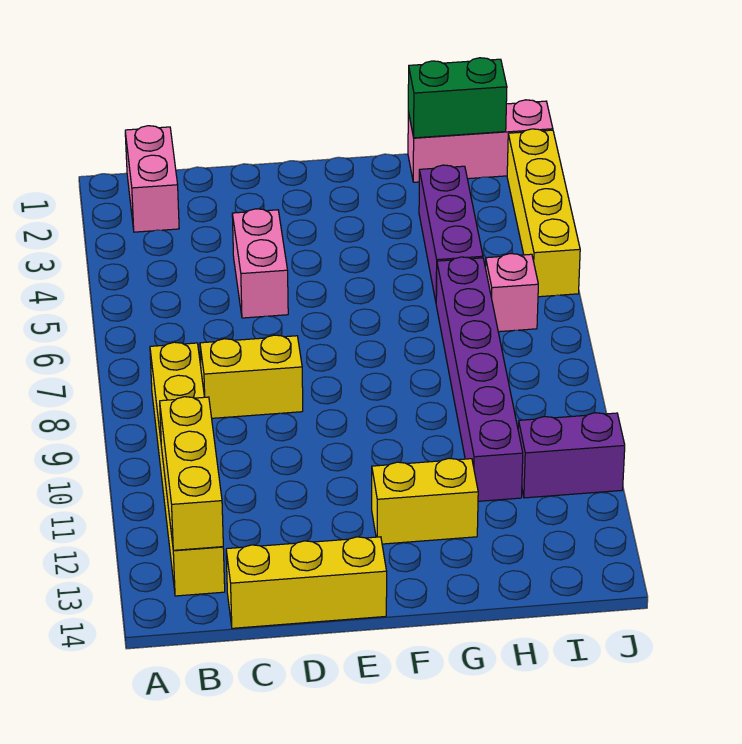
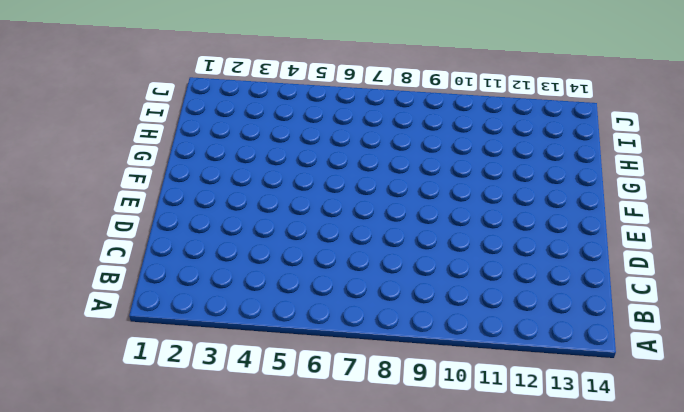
none -> pink 1x2 brick [125,126,179,232]
none -> yellow 1x6 brick [150,342,225,596]
none -> yellow 1x2 brick [200,335,303,418]

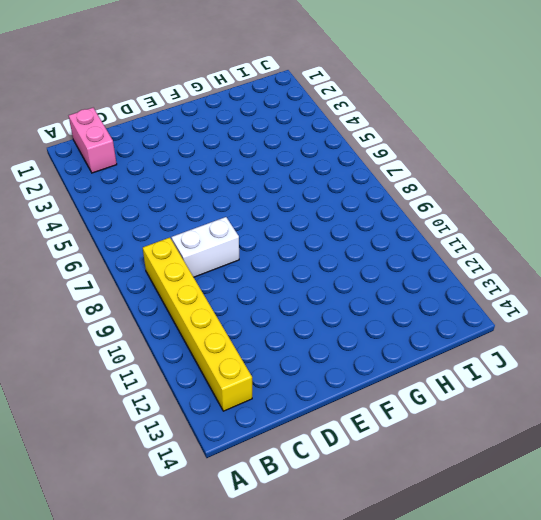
white 1x2 brick [171,217,239,277] -> yellow 1x2 brick [200,335,303,418]
none -> yellow 1x3 brick [226,537,387,628]
none -> pink 1x2 brick [232,209,288,318]
none -> yellow 1x2 brick [372,458,478,544]

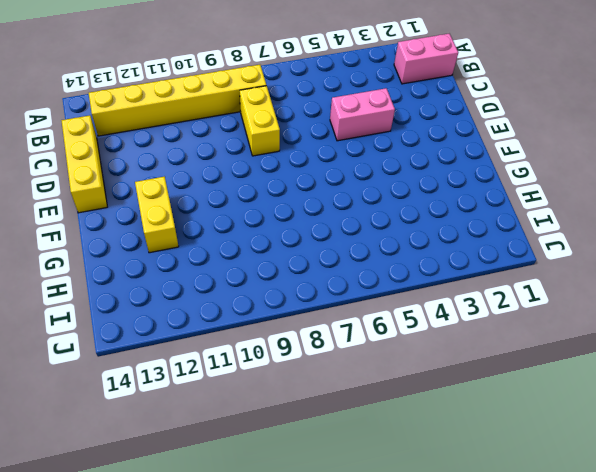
none -> pink 1x3 brick [408,100,553,182]
none -> purple 1x3 brick [419,165,483,301]
none -> purple 1x6 brick [436,257,523,501]

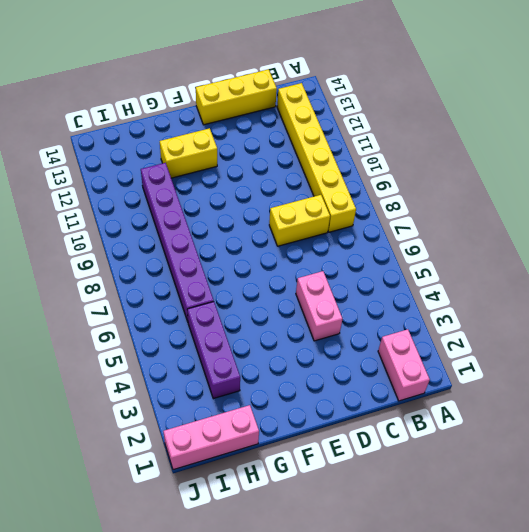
none -> pink 1x1 brick [485,254,538,332]
none -> purple 1x2 brick [518,413,625,498]
none -> yellow 1x4 brick [507,129,580,297]

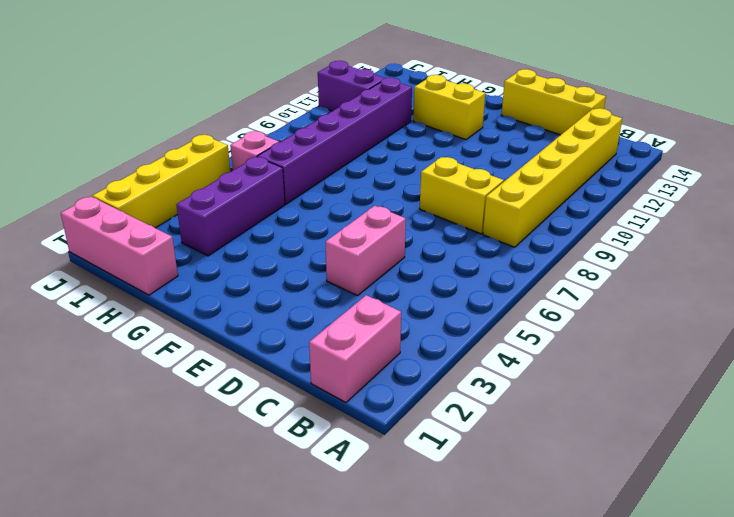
none -> yellow 1x3 brick [160,397,223,550]
none -> green 1x2 brick [408,58,507,138]

